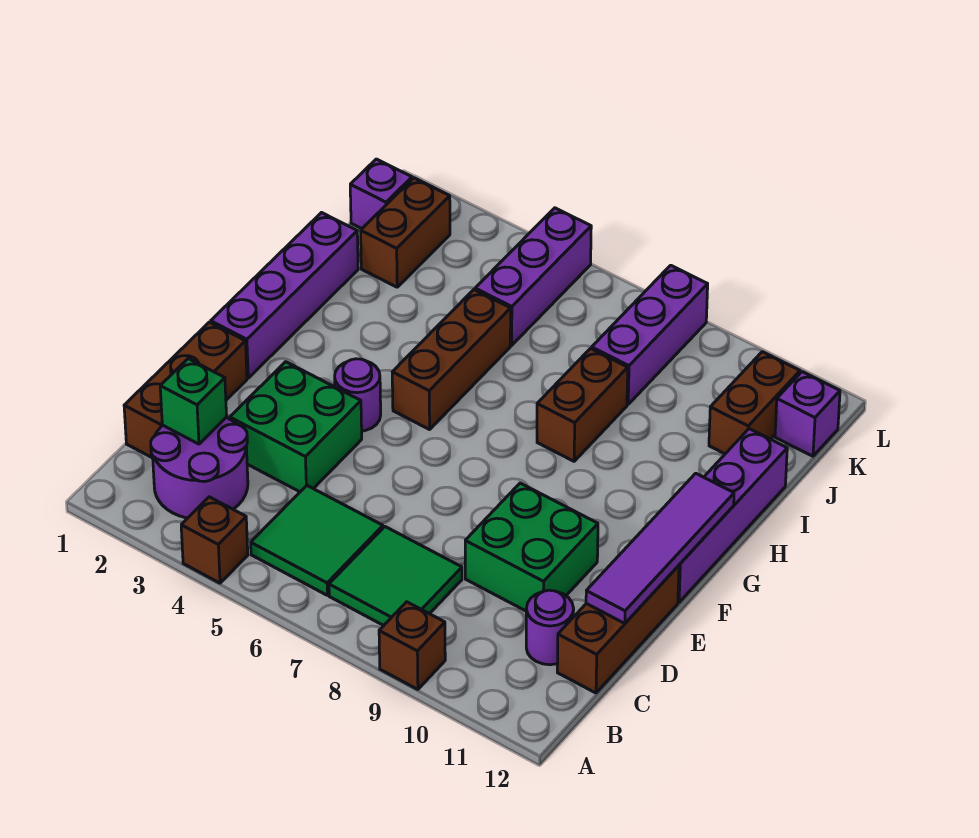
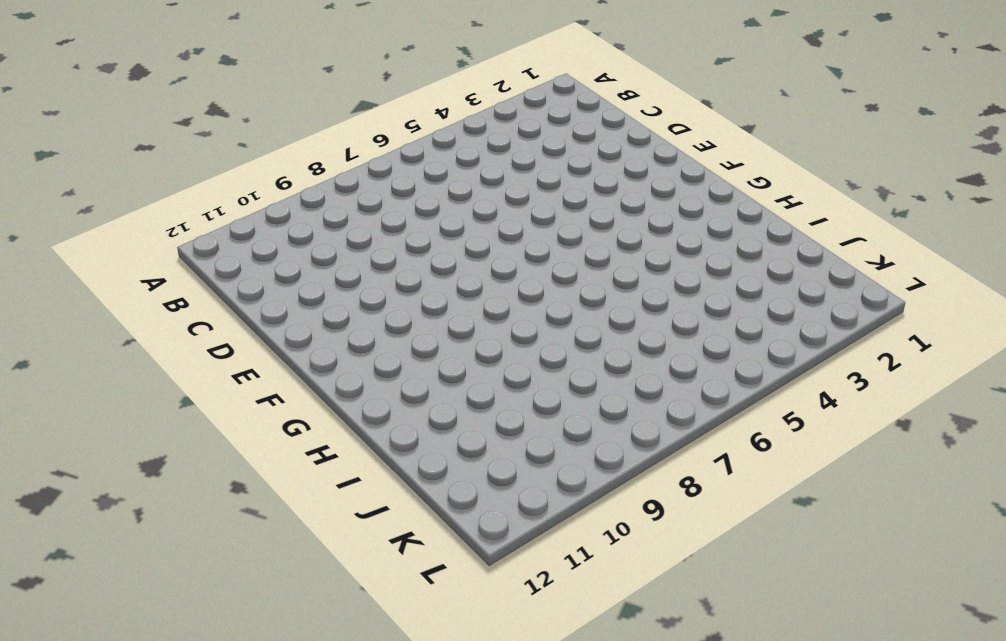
none -> brown 1x1 brick [181,497,248,583]
none -> brown 1x1 brick [379,602,445,689]
none -> purple 2x2 round brick [151,417,248,518]

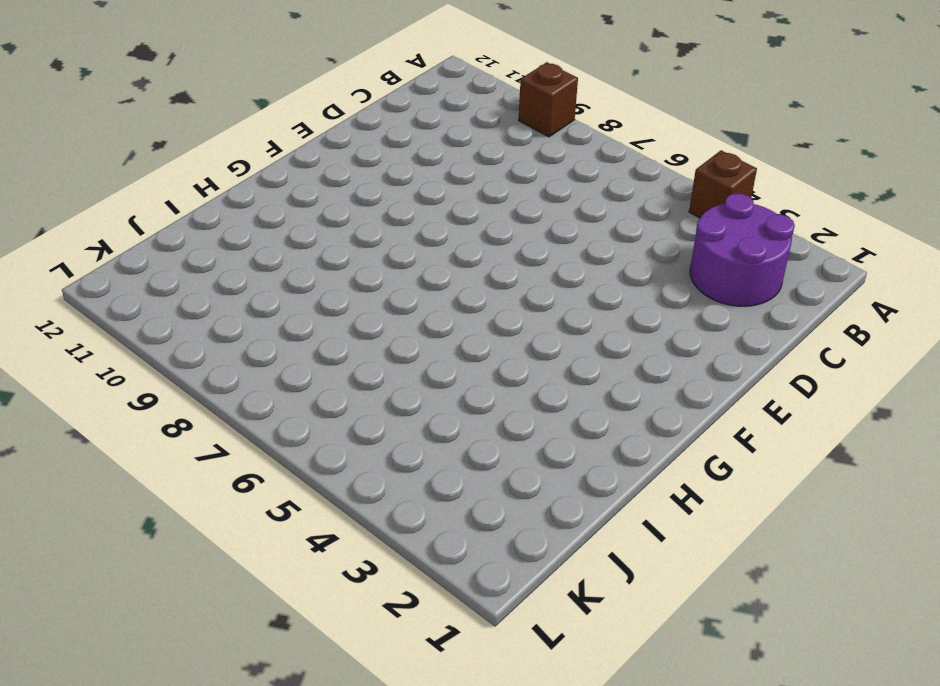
none -> green 2x2 tile [251,486,383,595]
none -> green 2x2 tile [329,527,462,626]
none -> brown 1x3 brick [124,322,247,458]

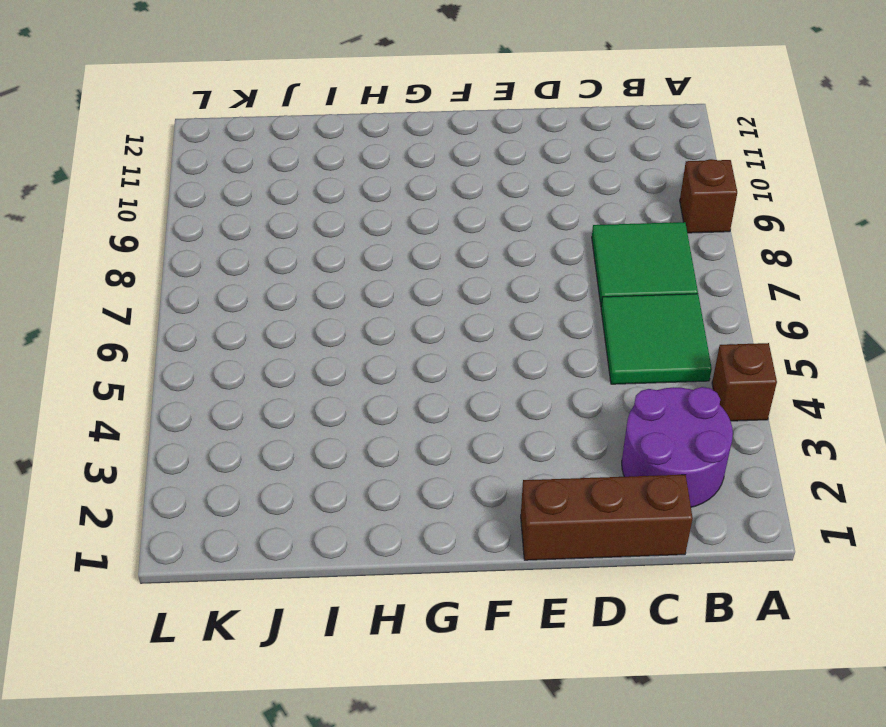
none -> purple 1x1 round brick [526,590,574,665]
none -> brown 1x3 brick [557,566,679,693]
none -> green 2x2 brick [230,362,362,492]

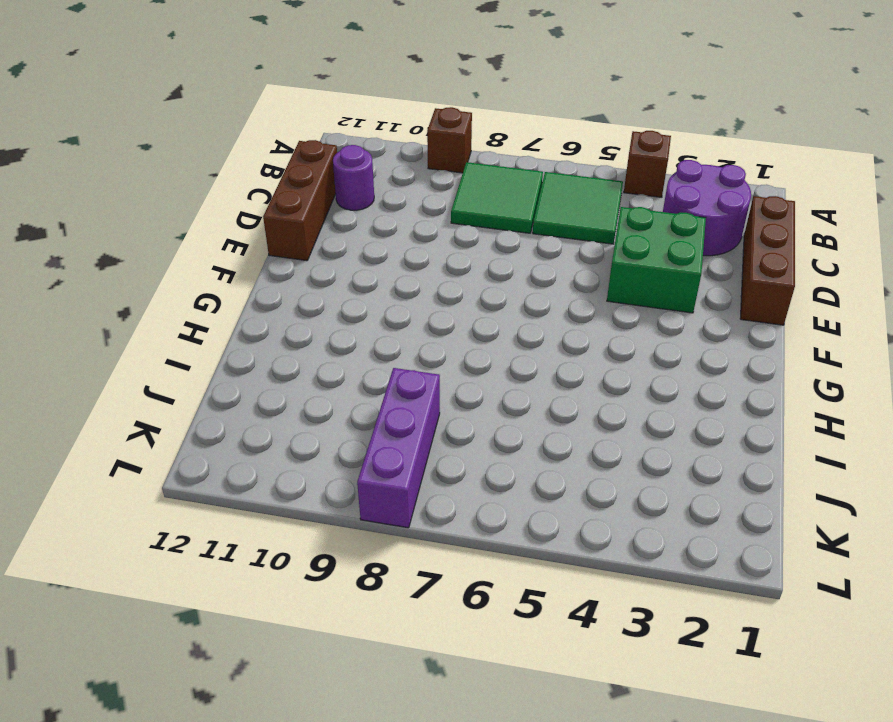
none -> green 2x2 brick [465,483,598,611]
none -> purple 1x4 brick [211,213,358,378]
none -> purple 1x1 round brick [335,359,381,431]

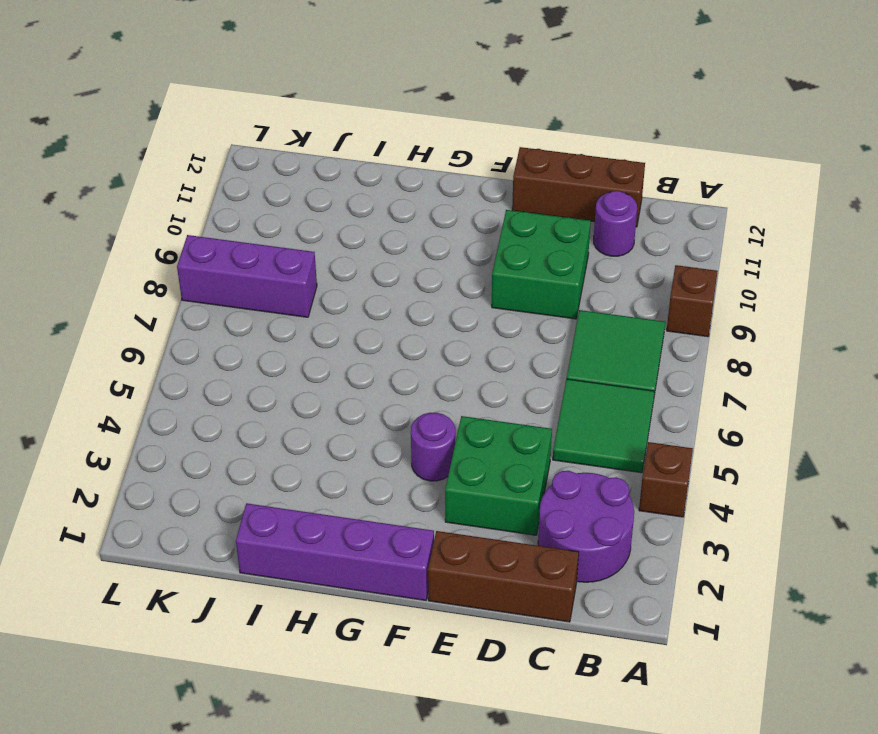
none -> purple 1x4 brick [678,429,787,602]
none -> brown 1x3 brick [392,290,511,430]
none -> brown 1x2 brick [537,349,628,461]

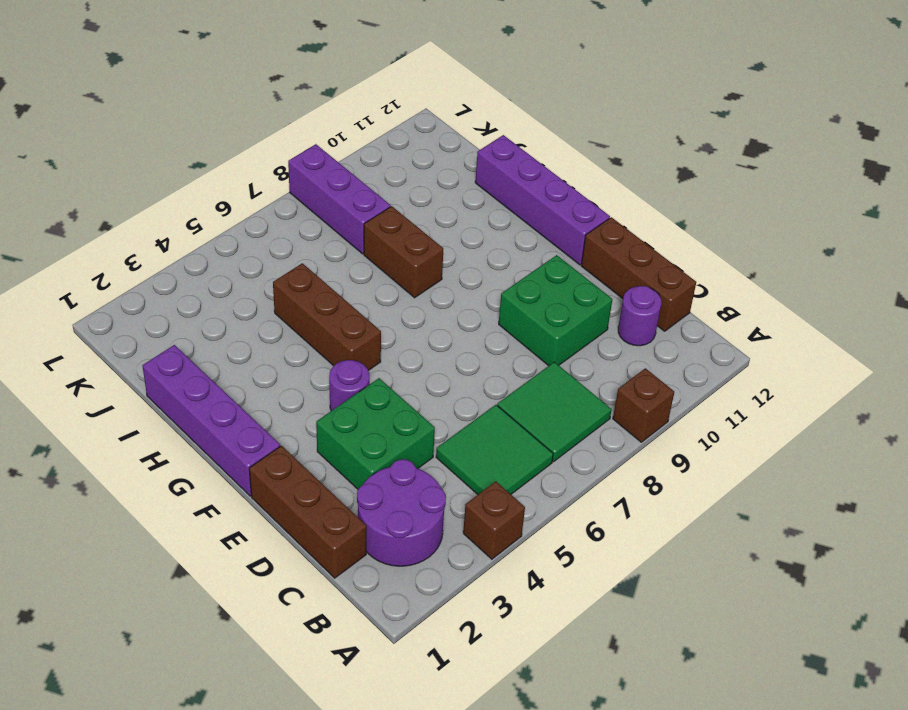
none -> brown 1x2 brick [361,178,450,287]
none -> purple 1x3 brick [475,208,591,345]
none -> brown 1x2 brick [709,352,800,454]

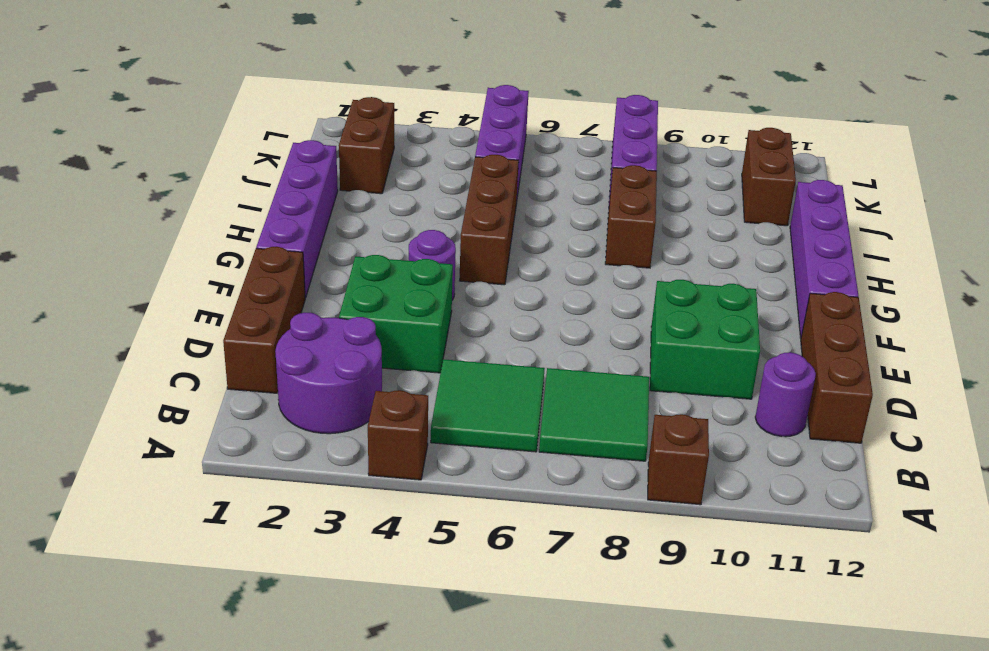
none -> purple 1x1 brick [350,159,412,229]
none -> purple 1x1 brick [775,372,840,456]
none -> green 1x1 brick [160,359,227,444]

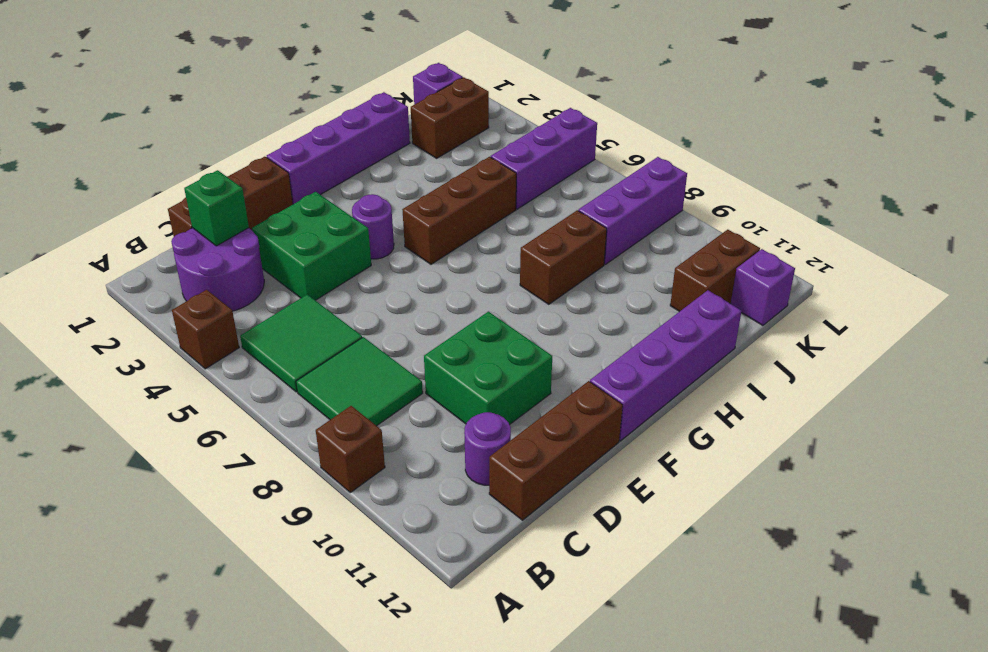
none -> purple 1x4 tile [586,473,734,623]

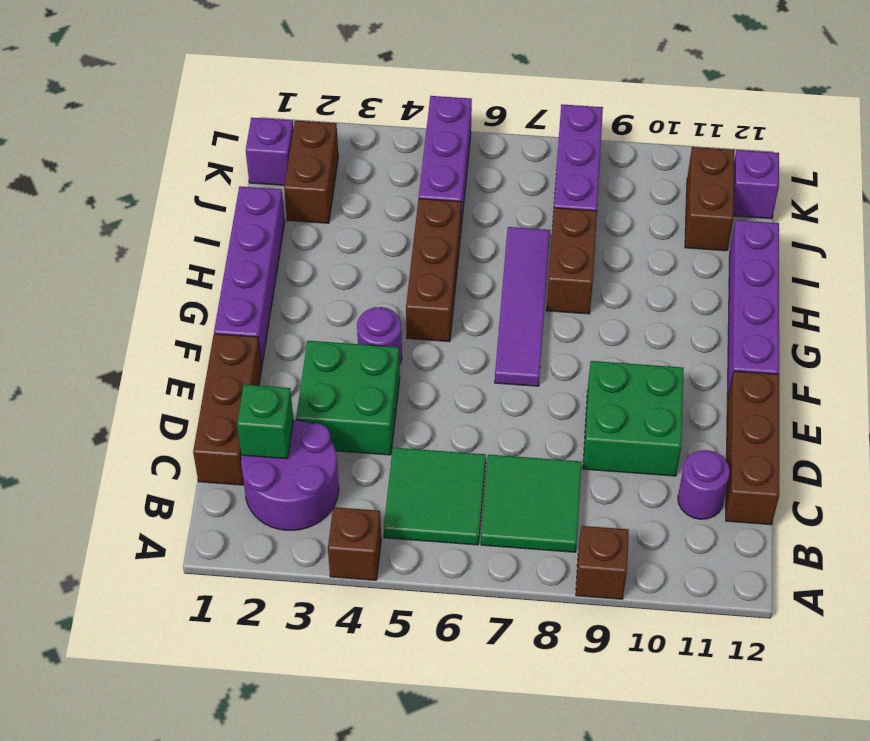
purple 1x4 tile [495,227,550,386] -> purple 1x4 tile moved to [586,473,734,623]

